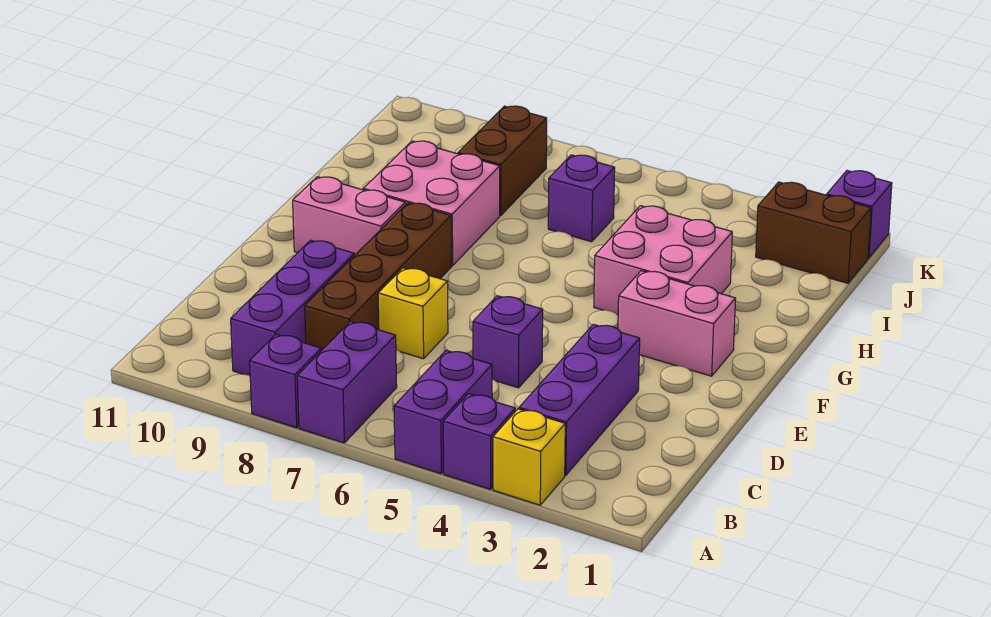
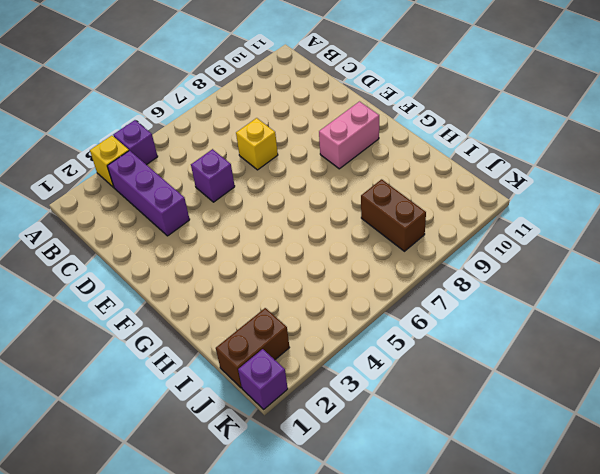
none -> purple 1x2 brick [394,350,492,474]
none -> purple 1x2 brick [297,321,397,443]
none -> purple 1x1 brick [250,334,321,428]

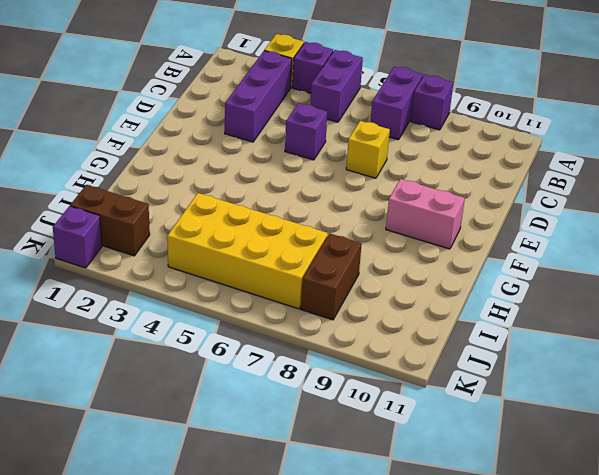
yellow 2x4 brick [167,193,328,309] -> purple 1x1 brick [548,155,615,242]
none -> purple 1x3 brick [231,240,354,376]
none -> brown 1x4 brick [305,203,452,351]
none -> pink 1x2 brick [618,271,736,376]

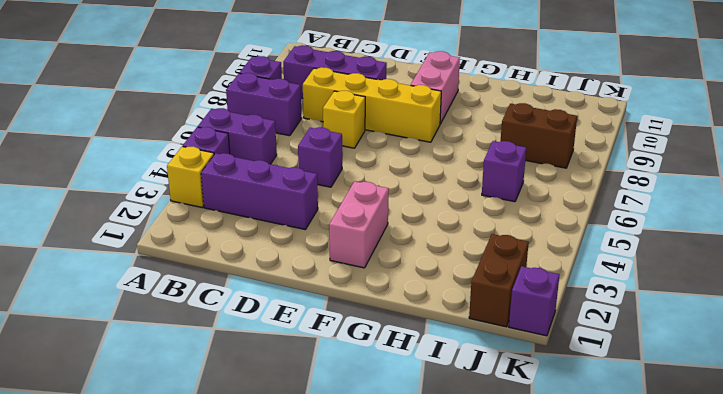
yellow 1x4 brick [303,67,441,142] -> brown 1x4 brick [305,203,452,351]
none -> pink 2x2 brick [594,206,732,314]
none -> pink 2x2 brick [363,141,500,266]

